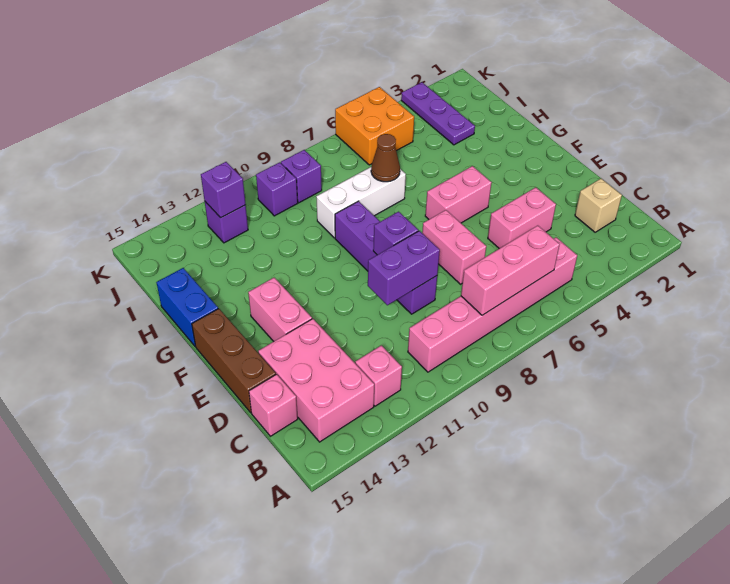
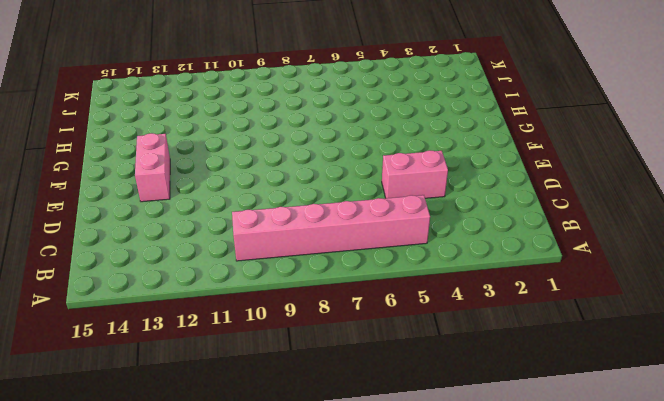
none -> pink 1x1 brick [355,345,402,406]
none -> pink 2x3 brick [258,319,374,442]
none -> tan 1x1 brick [575,179,622,232]

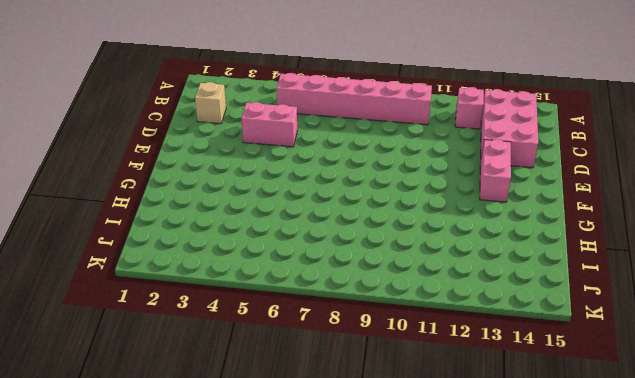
none -> pink 1x1 brick [249,374,298,436]
none -> pink 1x2 brick [422,210,486,284]
none -> purple 1x4 brick [335,201,437,314]

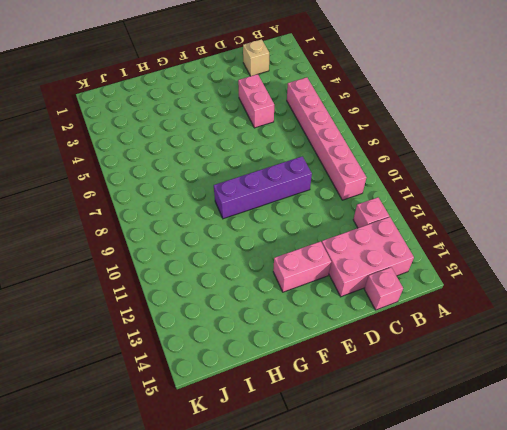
none -> pink 1x2 brick [422,210,486,284]
none -> brown 1x3 brick [192,309,276,413]
none -> pink 1x2 brick [425,166,492,223]

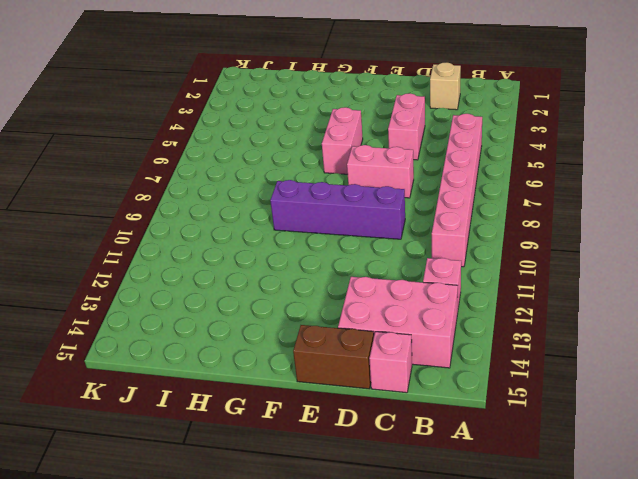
brown 1x2 brick [293,325,374,389] -> brown 1x3 brick [192,309,276,413]
none -> pink 1x2 brick [248,278,312,341]
none -> blue 1x2 brick [156,268,218,347]
none -> white 1x3 brick [316,167,406,238]

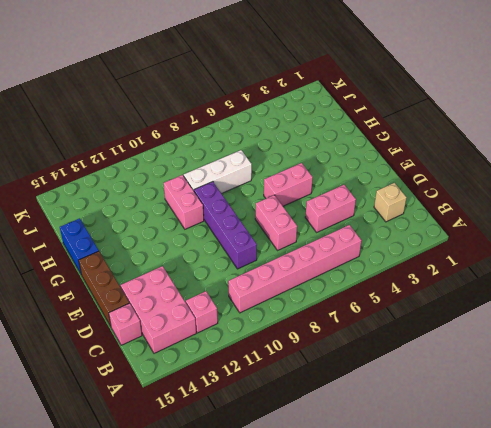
pink 1x2 brick [164,175,204,229] -> pink 1x2 brick moved to [248,278,312,341]
none -> purple 1x3 plate [401,82,475,145]
none -> orange 2x2 brick [335,87,414,165]
none -> purple 1x1 brick [281,150,322,203]

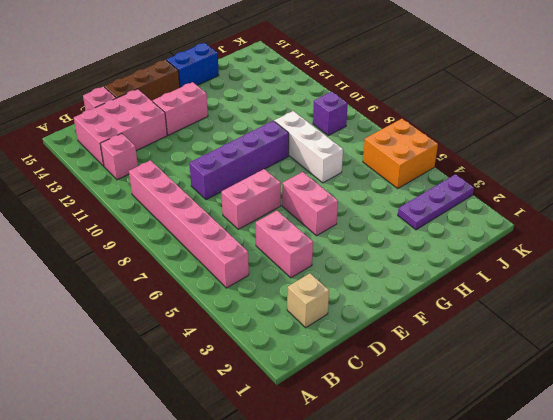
none -> purple 1x1 brick [256,162,298,216]
none -> purple 1x1 brick [205,202,248,243]
none -> pink 1x3 brick [461,226,560,315]

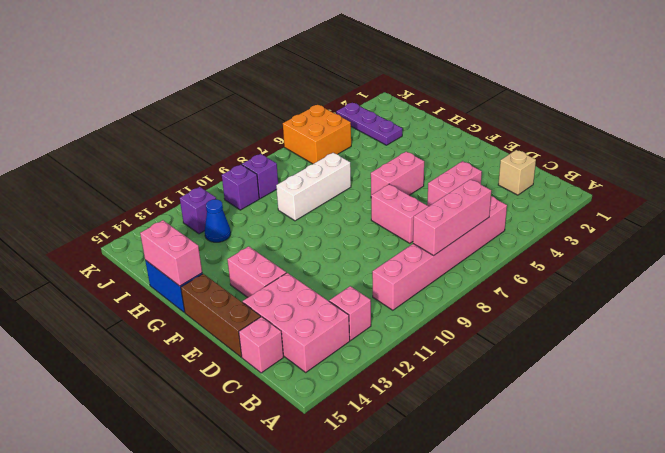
pink 1x2 brick [140,220,202,286] -> none
blue 1x1 cone [205,199,231,242] -> none
none -> purple 1x4 brick [335,201,437,314]
none -> purple 1x2 brick [368,231,440,305]
none -> purple 1x1 brick [373,212,418,255]

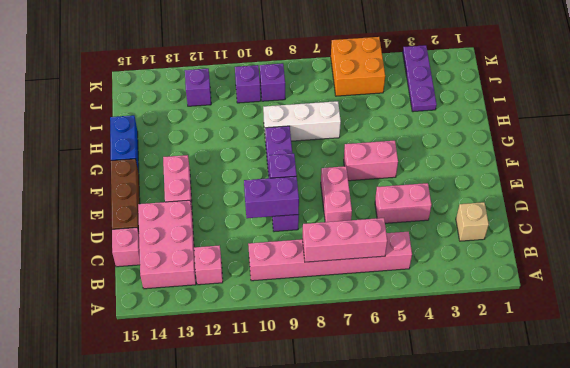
none -> brown 1x1 cone [371,134,400,182]
none -> purple 1x1 brick [201,162,246,218]

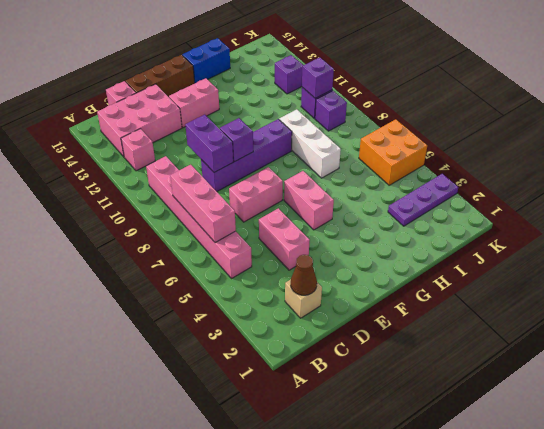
brown 1x1 cone [291,255,317,295] -> brown 1x1 cone moved to [371,134,400,182]
purple 1x1 brick [302,57,334,98] -> purple 1x1 brick moved to [201,162,246,218]

